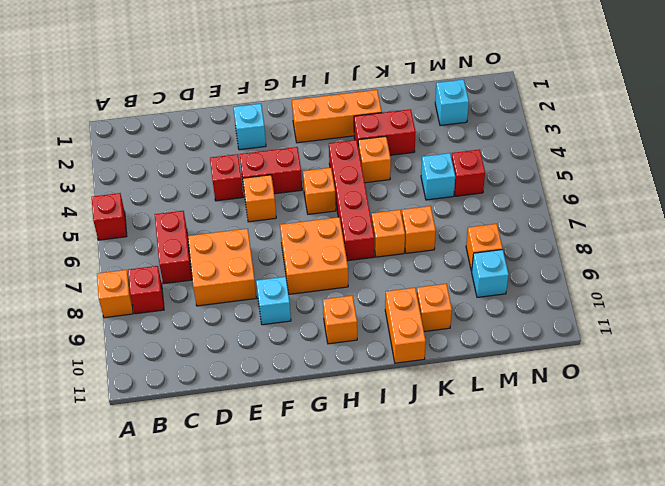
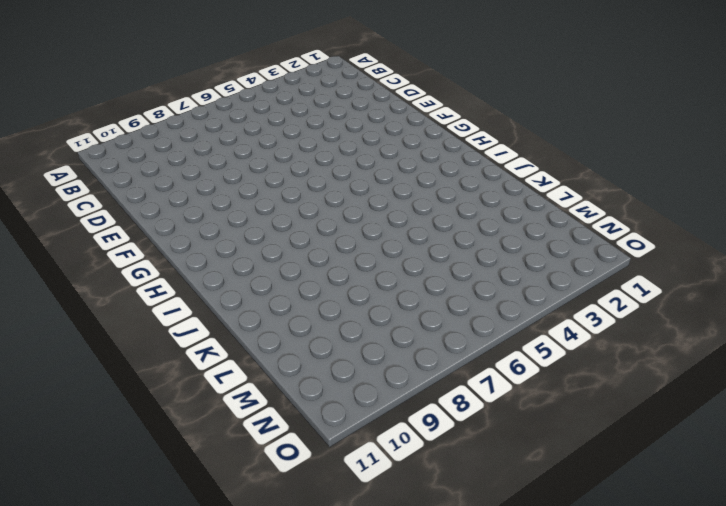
none -> red 1x1 brick [92,193,127,240]
none -> orange 1x1 brick [97,270,133,318]
none -> red 1x1 brick [128,266,164,314]

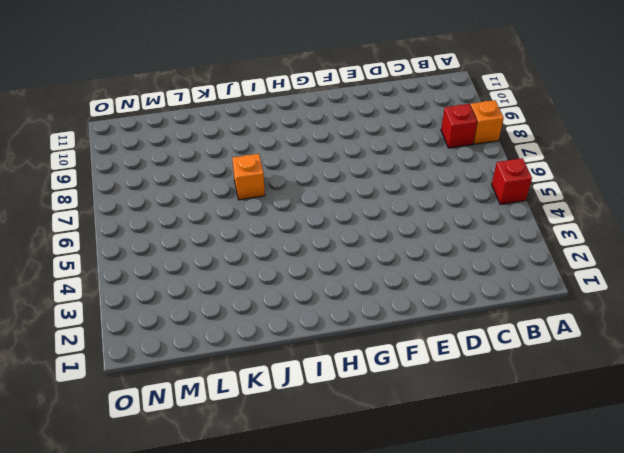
none -> red 1x2 brick [155,211,192,284]
none -> orange 2x2 brick [188,229,257,306]
none -> red 1x1 brick [210,154,243,201]

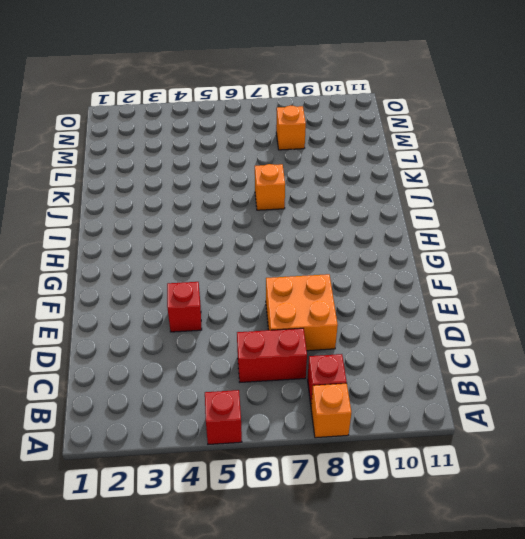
none -> cyan 1x1 brick [234,104,266,150]
none -> red 1x2 brick [240,147,302,194]
none -> orange 1x1 brick [243,175,276,222]

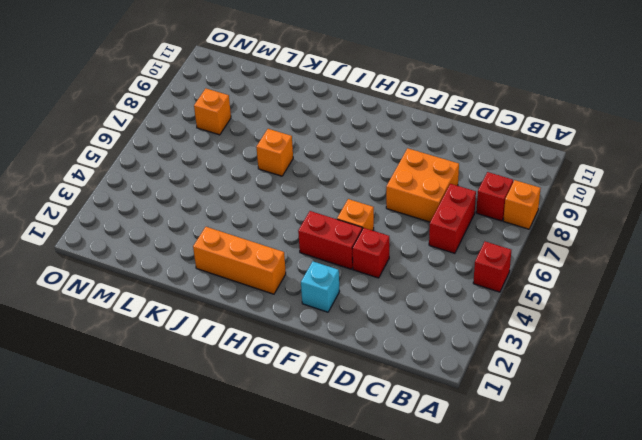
none -> cyan 1x1 brick [256,277,291,325]
none -> orange 2x2 brick [280,217,348,294]
none -> orange 1x1 brick [303,168,336,214]

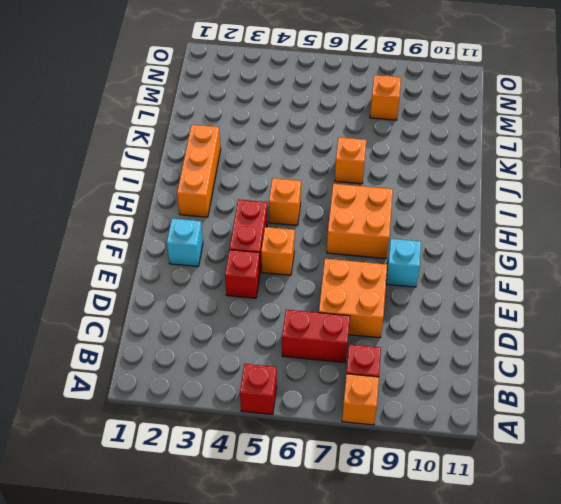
none -> orange 1x1 brick [323,296,357,344]
none -> red 1x4 brick [329,140,374,261]
none -> red 1x2 brick [354,109,416,155]

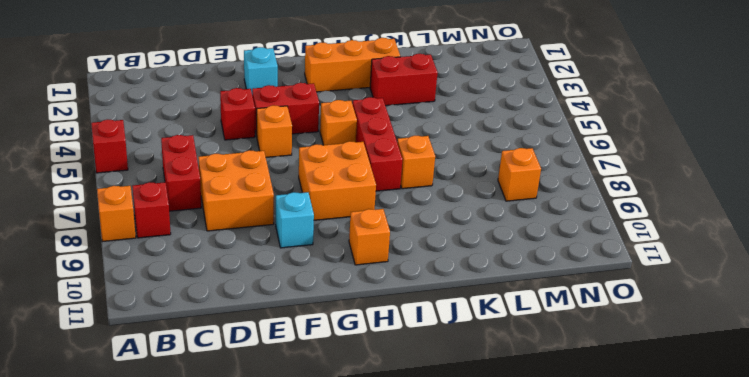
red 1x3 brick [353,97,403,191] -> red 1x4 brick [329,140,374,261]
none -> orange 1x1 brick [358,136,391,183]
none -> orange 1x2 brick [385,288,426,363]
none -> orange 1x1 brick [402,206,436,253]

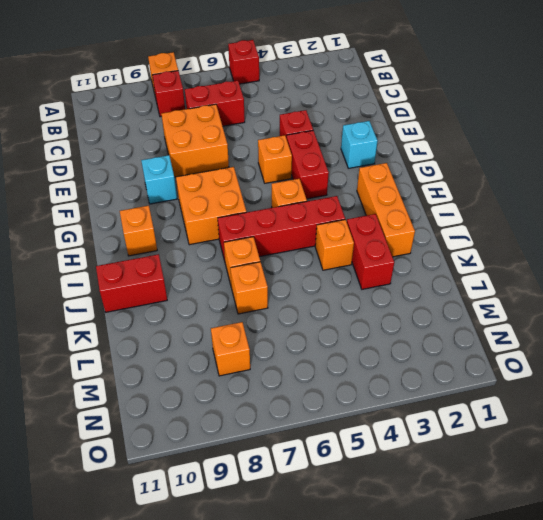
red 1x2 brick [96,254,167,312] -> orange 1x2 brick [385,288,426,363]
none -> orange 1x1 brick [417,284,452,332]
none -> cyan 1x1 brick [421,153,455,200]
none -> cyan 1x1 brick [435,80,469,126]

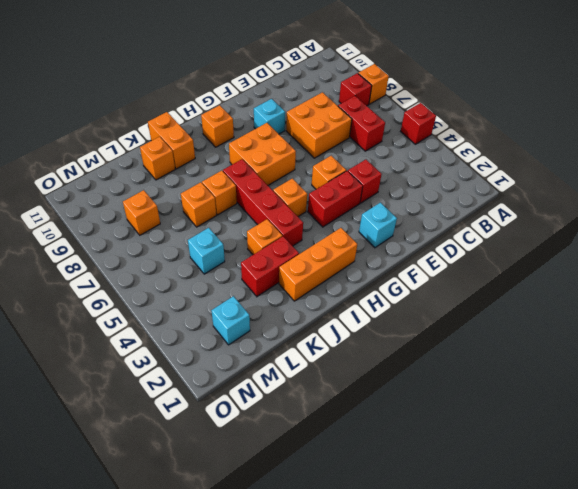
none -> red 1x1 brick [451,150,485,196]
none -> cyan 1x1 brick [472,250,509,297]

